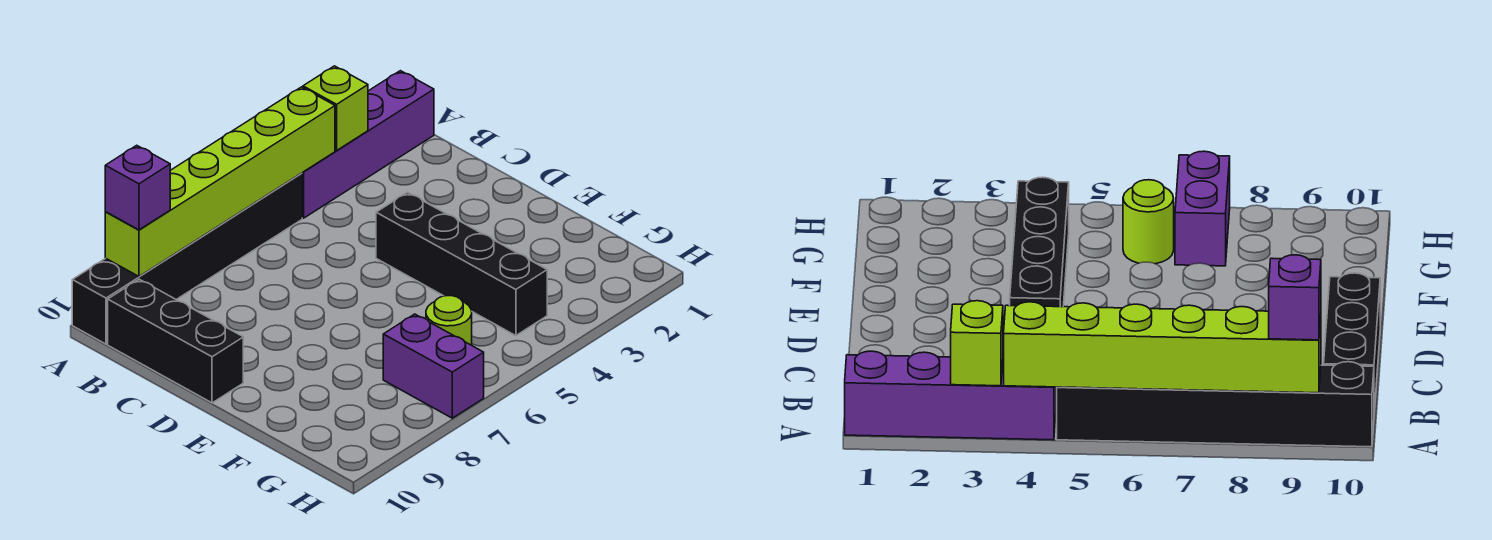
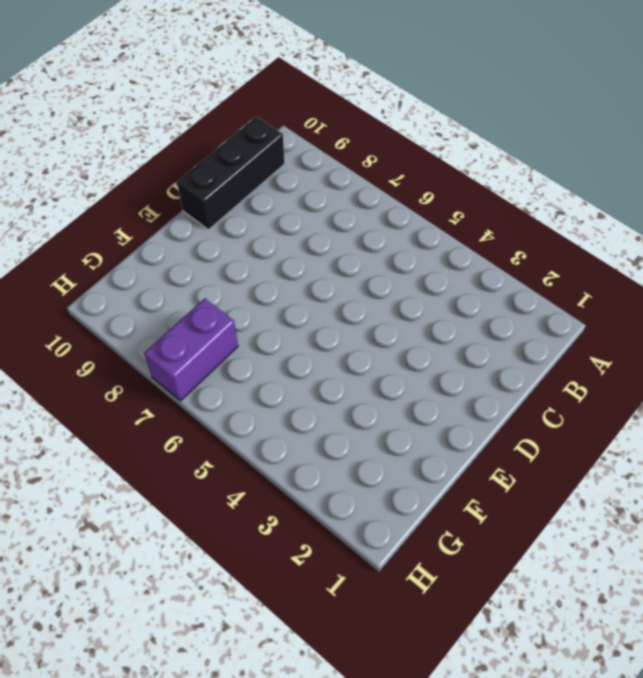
none -> purple 1x4 brick [302,71,434,218]
none -> black 1x6 brick [72,173,302,344]

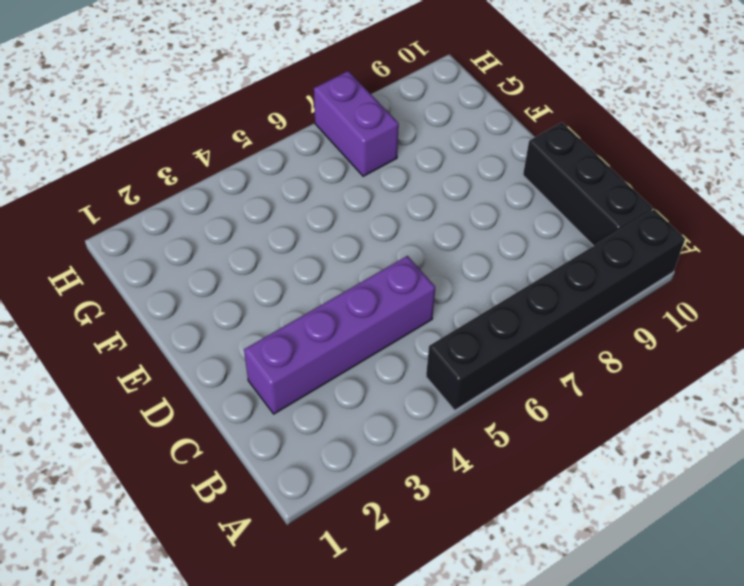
purple 1x4 brick [244,256,435,414] -> purple 1x4 brick moved to [302,71,434,218]
none -> black 1x4 brick [376,192,547,336]
none -> lime 1x1 round brick [426,296,472,345]

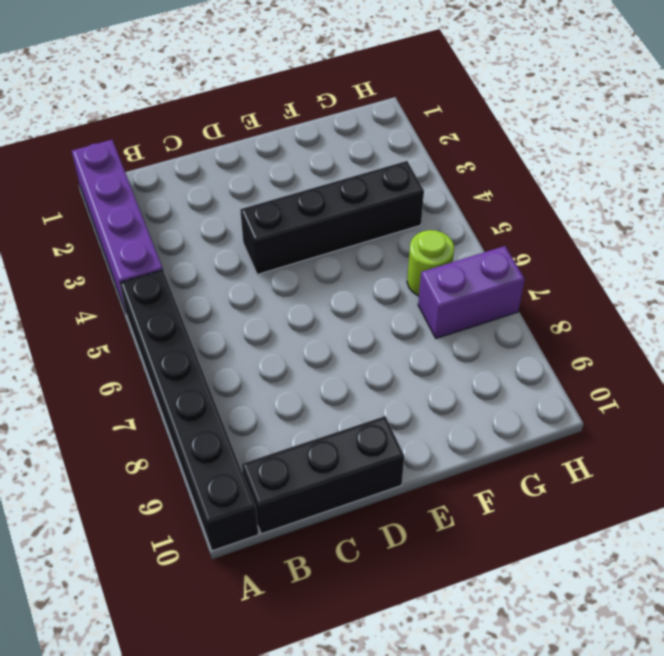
none -> lime 1x1 brick [303,66,368,150]
none -> lime 1x6 brick [105,87,335,276]

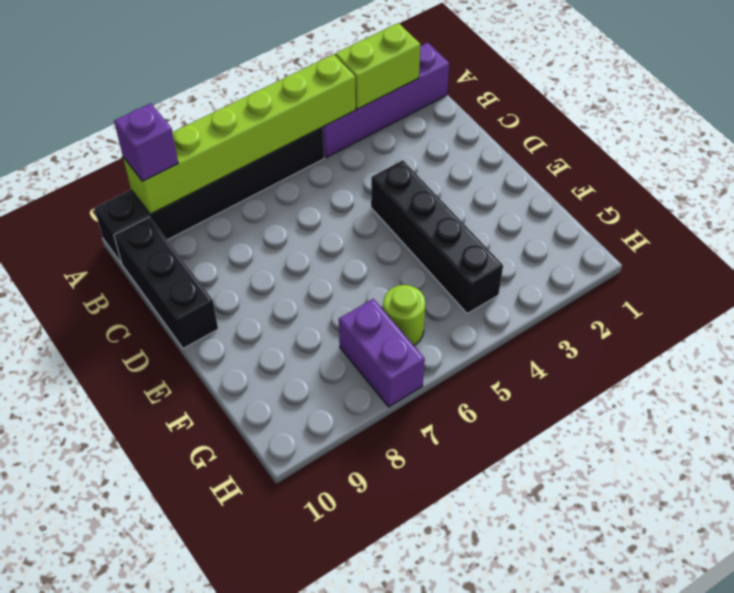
lime 1x2 brick [335,23,421,109] -> lime 1x1 brick [303,66,368,150]

